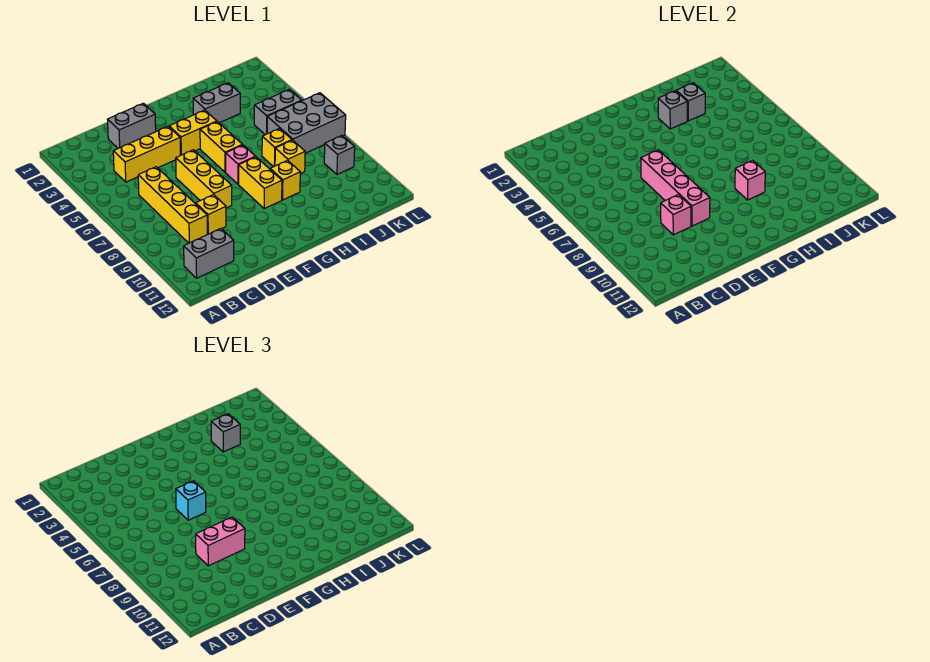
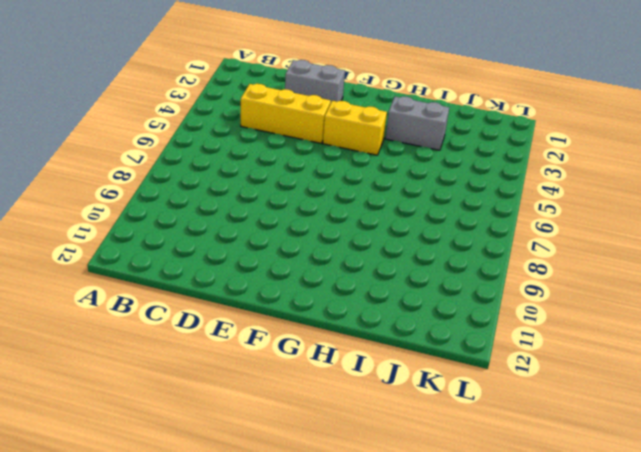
none -> grey 1x2 brick [184,229,234,278]
none -> yellow 1x4 brick [138,167,207,243]
none -> yellow 1x1 brick [196,195,226,234]

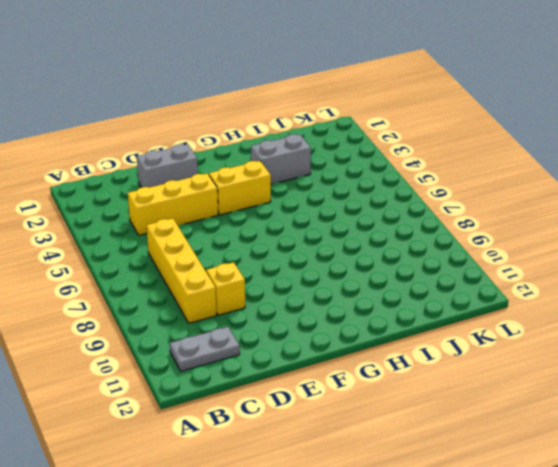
grey 1x2 plate [170,327,240,371] -> grey 1x2 brick [184,229,234,278]
none -> yellow 1x3 brick [176,150,232,208]
none -> yellow 1x2 brick [200,122,243,172]
none -> pink 1x1 brick [226,145,256,184]

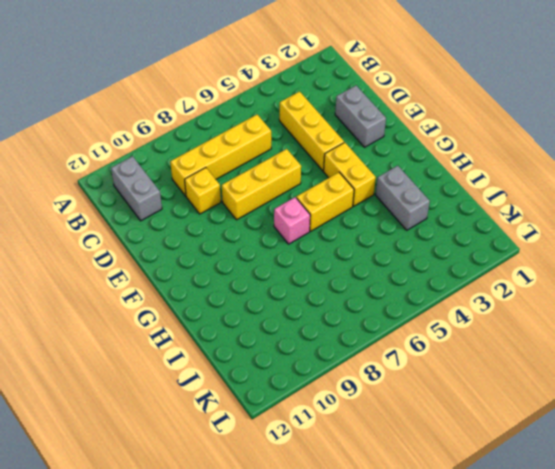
none -> yellow 1x2 brick [239,157,282,209]
none -> yellow 1x1 brick [270,160,300,200]
none -> yellow 1x1 brick [262,129,292,167]

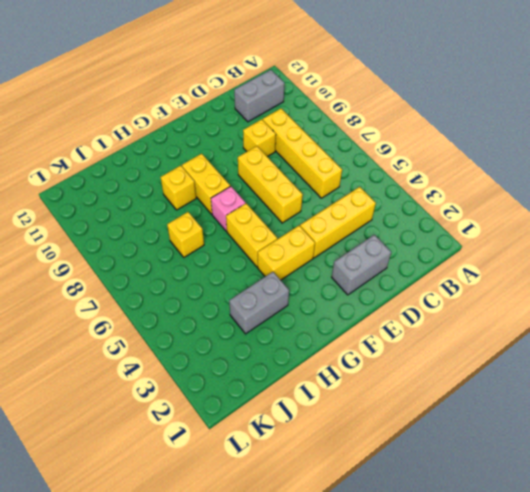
none -> yellow 1x1 brick [275,140,305,174]
none -> grey 1x2 brick [254,89,302,135]
none -> grey 2x3 brick [267,93,346,153]

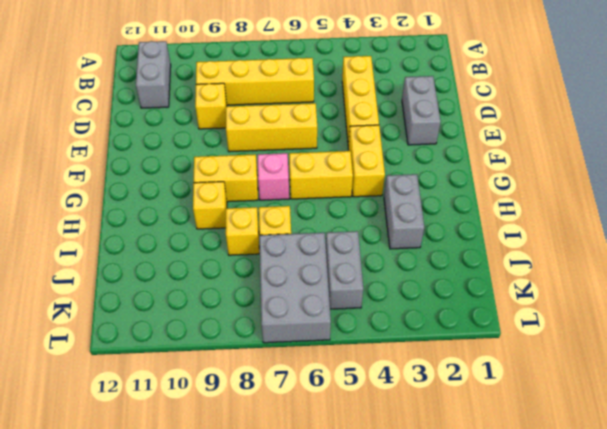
none -> grey 1x1 brick [324,135,355,174]
none -> pink 1x1 brick [661,195,691,235]
none -> pink 1x4 brick [641,150,710,226]

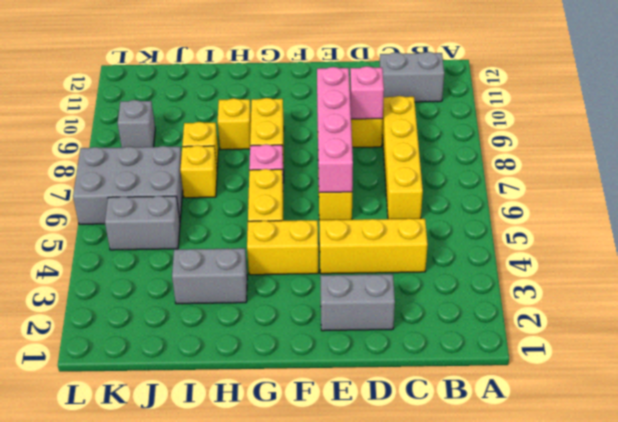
none -> grey 1x1 brick [658,91,687,129]
none -> pink 1x1 brick [735,160,765,200]
none -> grey 1x1 brick [676,83,705,121]

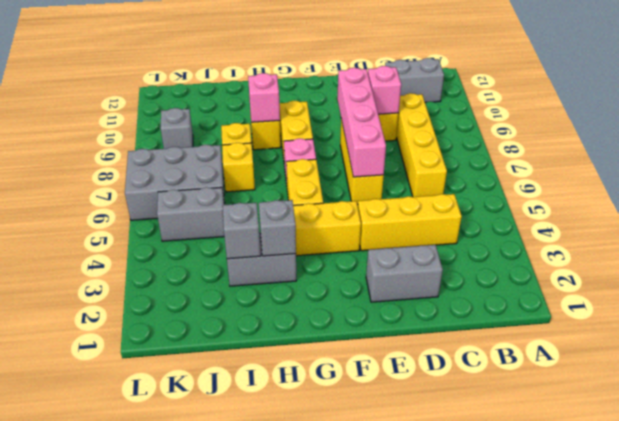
none -> pink 1x2 brick [196,517,245,566]
none -> cyan 1x1 brick [176,481,206,520]
none -> grey 1x1 brick [211,414,240,452]

